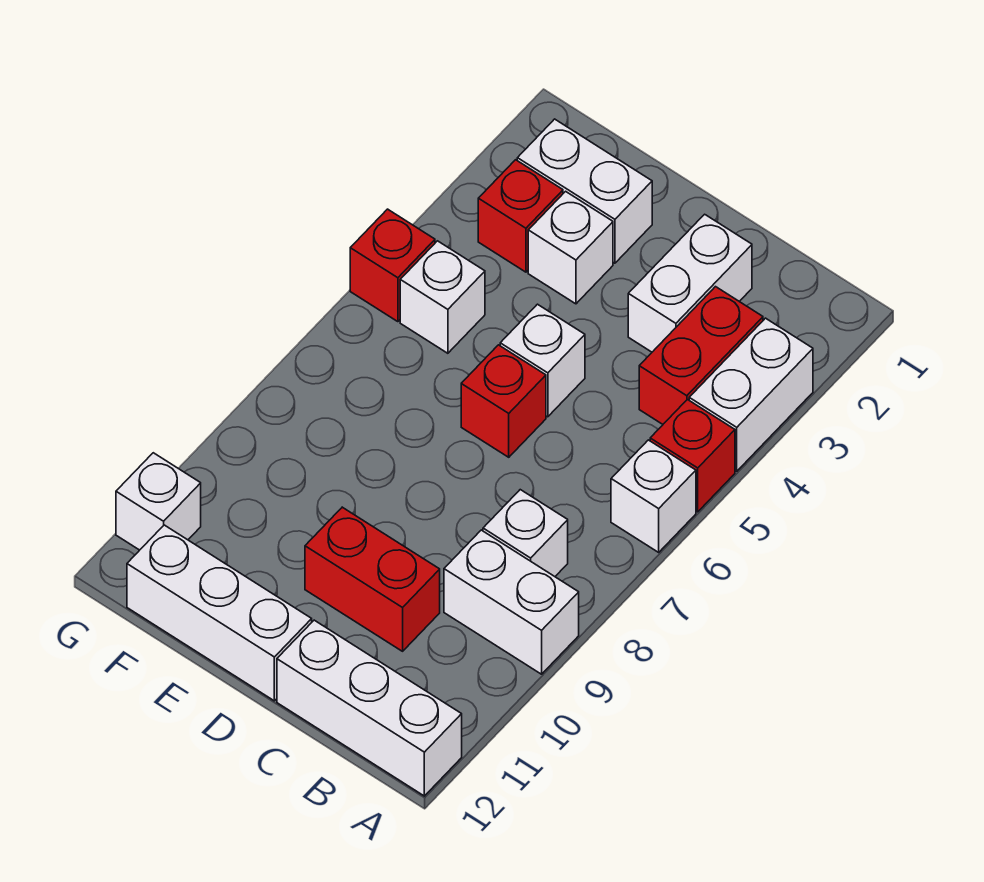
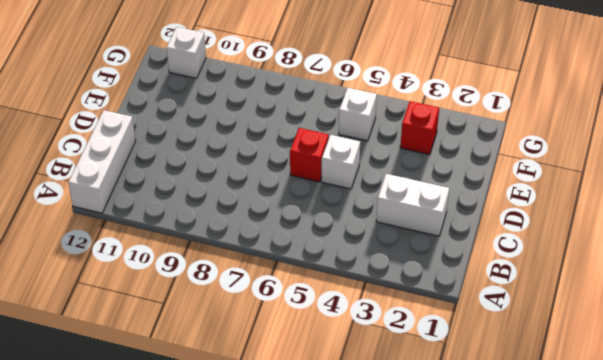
none -> white 1x2 brick [689,318,813,471]
none -> red 1x1 brick [650,400,735,512]
none -> white 1x1 brick [611,440,696,552]

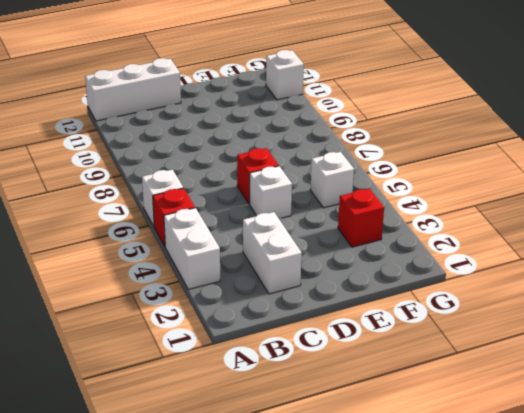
none -> white 1x2 brick [444,530,579,674]
none -> red 1x2 brick [639,287,763,424]
none -> white 1x1 brick [483,490,568,576]

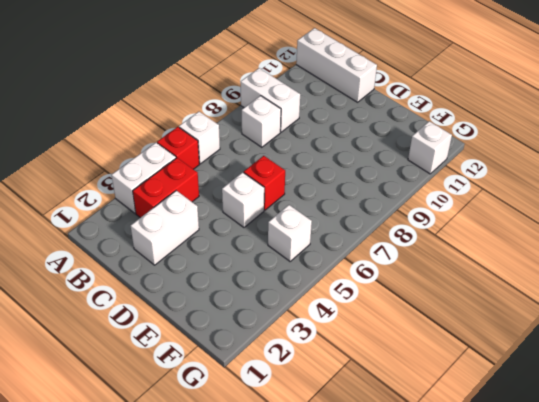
none -> red 1x2 brick [305,507,440,651]
none -> white 1x3 brick [127,525,312,701]
none -> white 1x2 brick [517,119,652,263]

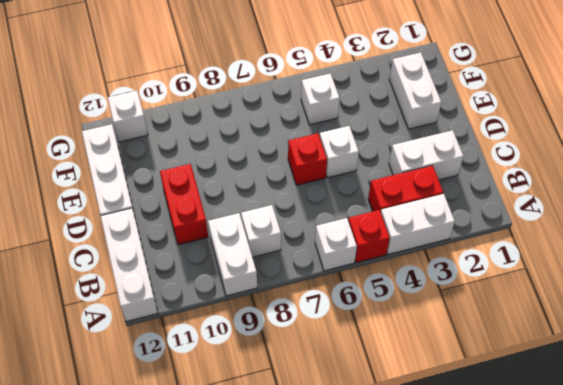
none -> white 1x1 brick [528,191,613,304]
none -> red 1x1 brick [478,160,563,272]
none -> red 1x1 brick [350,209,435,322]

